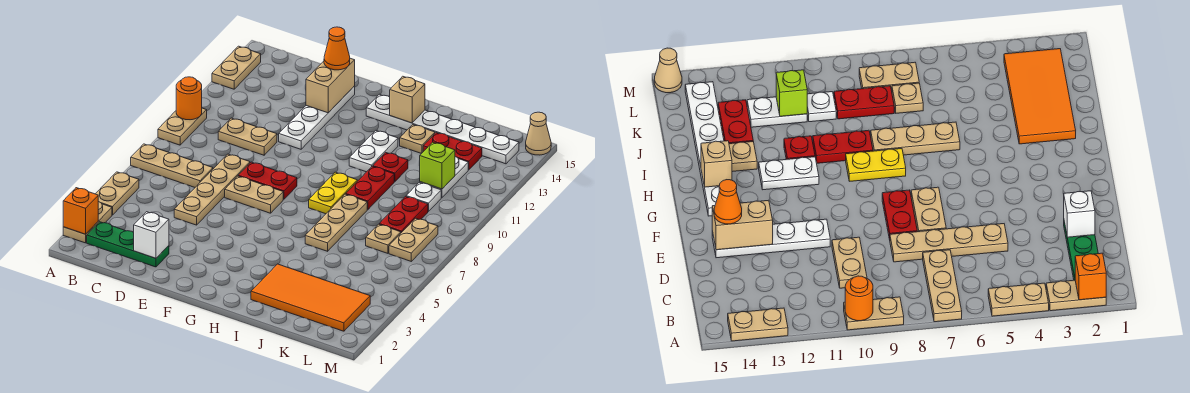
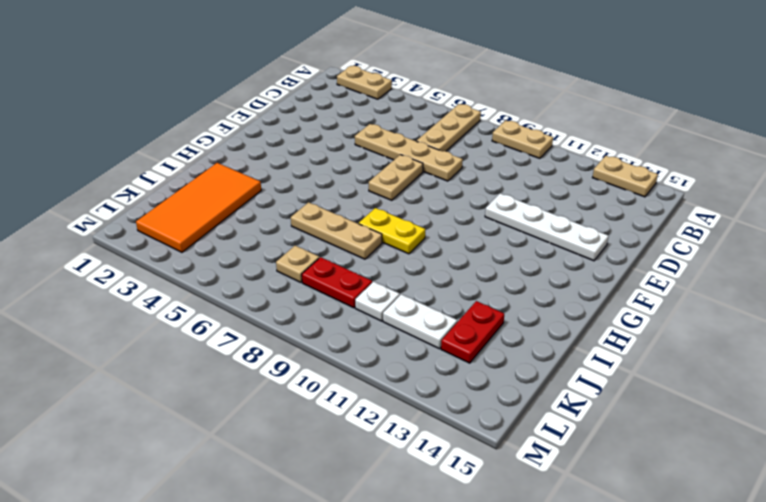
none -> tan 1x2 plate [96,172,139,215]
none -> green 1x3 plate [87,222,169,267]
none -> tan 1x2 plate [218,118,277,155]
none -> red 1x2 plate [238,162,297,199]

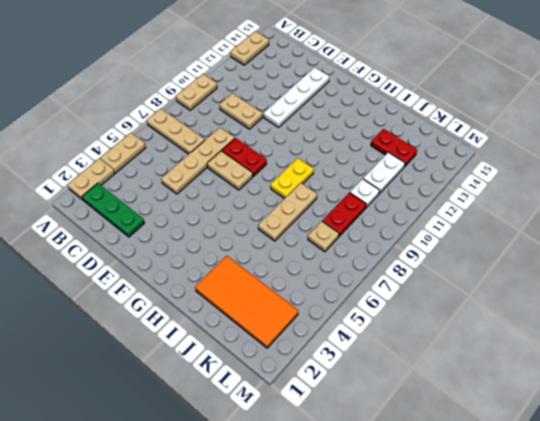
none -> white 1x6 plate [366,94,519,164]
none -> white 1x2 plate [349,131,398,172]
none -> red 1x2 plate [346,166,394,209]
none -> red 1x1 plate [373,152,408,182]

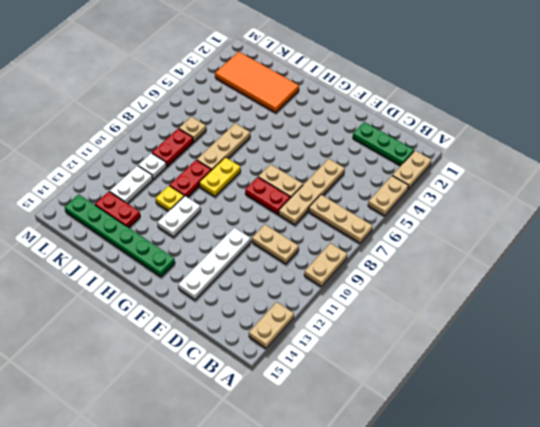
green 1x6 plate [65,194,175,277] -> white 1x6 plate [366,94,519,164]
yellow 1x1 plate [155,186,184,211] -> red 1x1 plate [373,152,408,182]
none -> tan 1x1 plate [400,125,435,154]
none -> tan 1x2 plate [389,218,438,261]
none -> tan 1x1 cone [526,112,551,155]
none -> orange 1x1 brick [63,188,98,234]

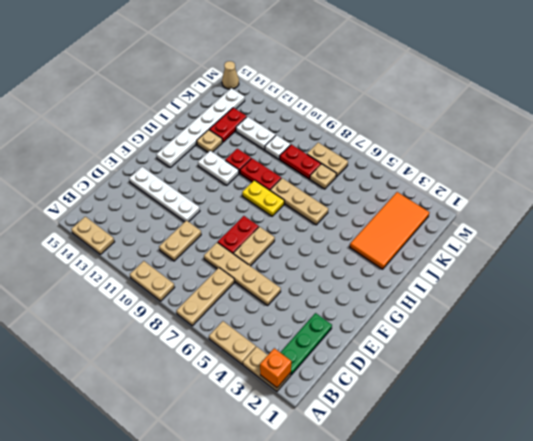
none -> orange 1x1 round brick [176,77,202,120]
none -> white 1x1 brick [134,212,169,258]
none -> tan 1x2 brick [306,58,355,113]
none -> tan 1x1 brick [389,76,425,123]

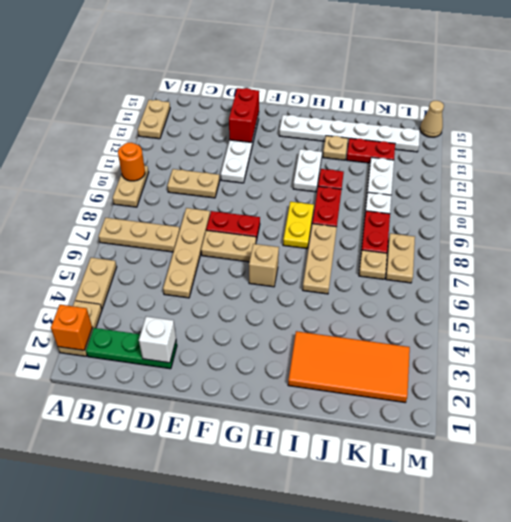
red 1x2 brick [229,88,259,143] -> tan 1x2 brick [306,58,355,113]
tan 1x1 brick [249,244,279,287] -> tan 1x1 brick moved to [389,76,425,123]
none -> lime 1x1 brick [419,142,455,189]
none -> orange 1x1 cone [324,27,350,70]

